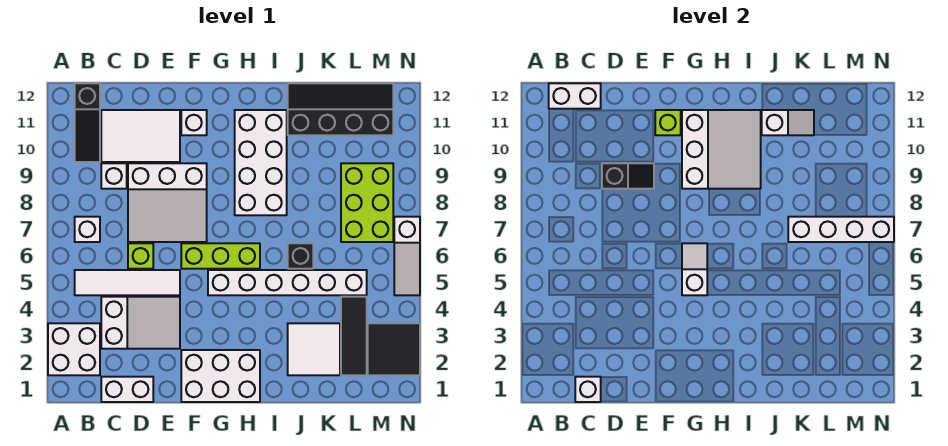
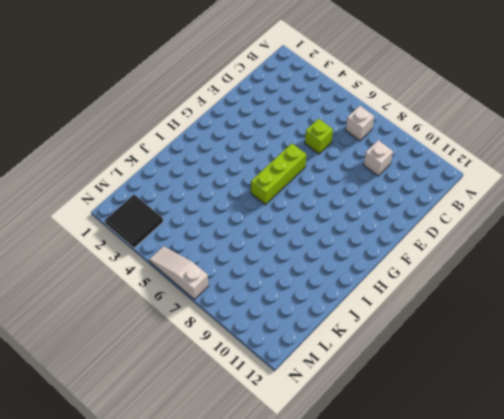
none -> white 2x2 brick [48,323,100,375]
none -> white 1x4 tile [75,270,180,295]
none -> black 1x3 slope [75,83,100,162]
none -> white 1x2 brick [101,377,153,402]

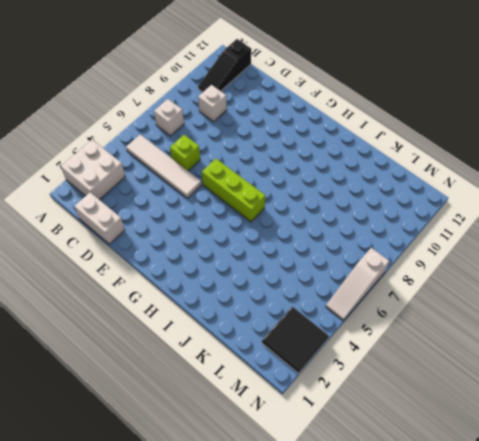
none -> white 2x3 slope [101,297,180,349]
none -> white 2x3 tile [101,110,180,162]
none -> white 3x3 slope [128,163,207,242]
none -> white 2x3 brick [181,350,260,402]

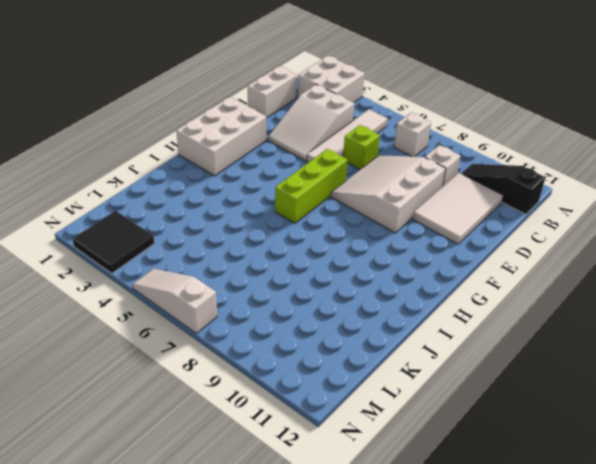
none -> white 1x1 brick [181,110,207,135]
none -> white 1x6 brick [208,270,367,295]
none -> white 2x4 brick [235,110,287,215]
none -> white 2x2 tile [288,323,340,375]

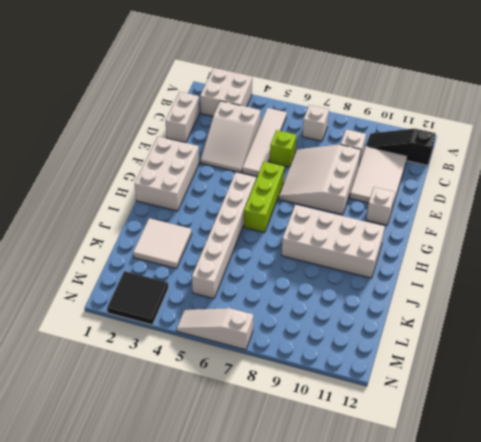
none -> black 1x1 brick [288,243,313,269]
none -> black 2x4 slope [288,83,393,135]
none -> black 1x3 tile [341,297,367,375]
none -> lime 2x3 brick [341,163,393,242]

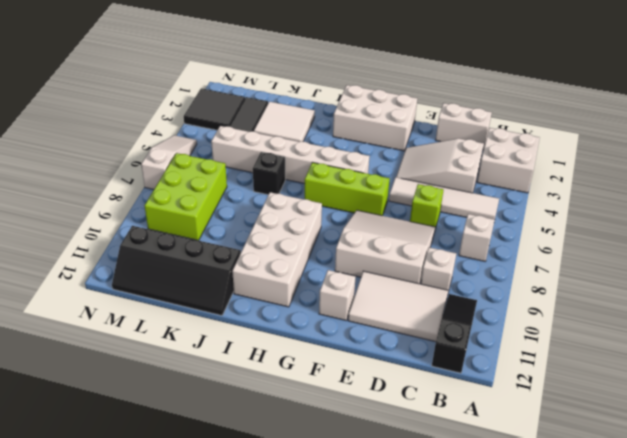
none -> white 1x2 brick [549,83,601,109]
none -> white 1x1 brick [575,377,601,402]
none -> black 1x2 slope [602,163,654,189]
none -> lime 1x1 brick [655,110,681,135]

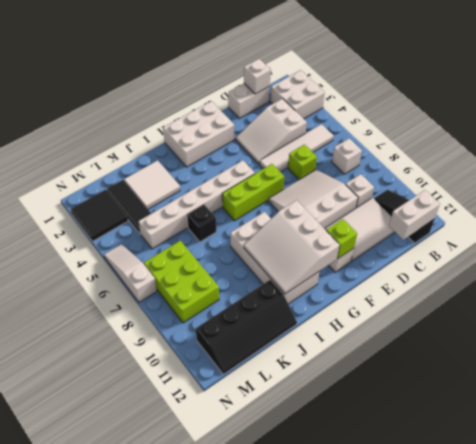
none -> black 1x2 slope [602,163,654,189]
none -> white 1x2 slope [682,243,707,295]
none -> white 1x2 slope [762,110,814,135]
none -> white 1x4 brick [788,217,894,242]

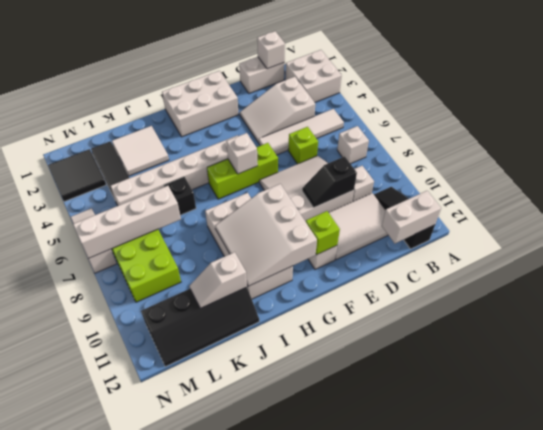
white 1x1 brick [226,133,258,174] -> white 1x2 slope [682,243,707,295]

